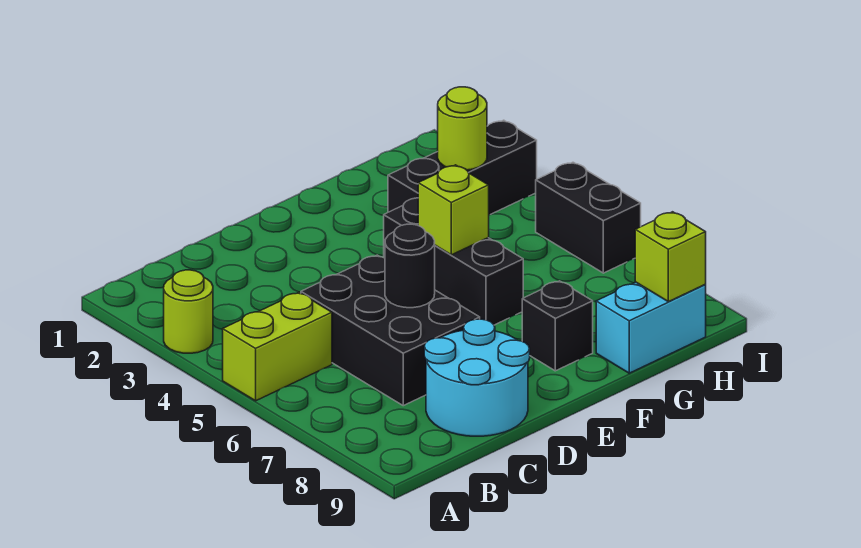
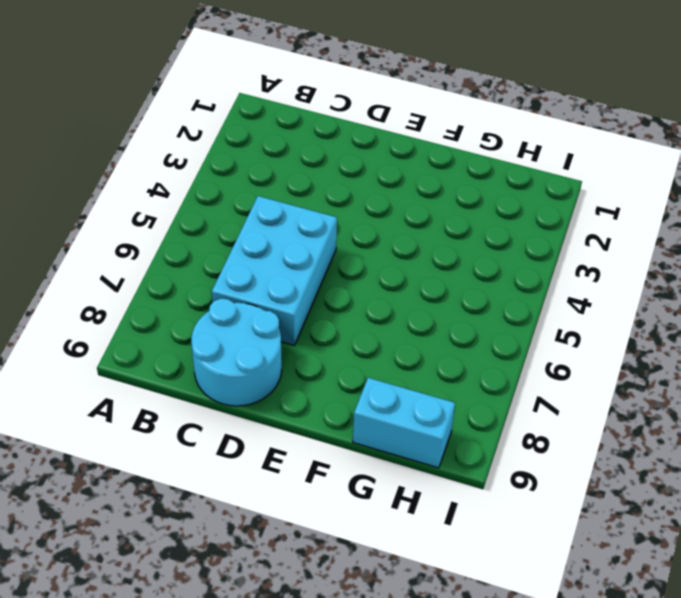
cyan 2x3 brick [212,196,337,345] -> black 2x3 brick [301,255,480,406]
none -> lime 1x1 round brick [164,270,213,353]
none -> lime 1x2 brick [223,293,332,401]
none -> black 1x3 brick [384,198,523,325]

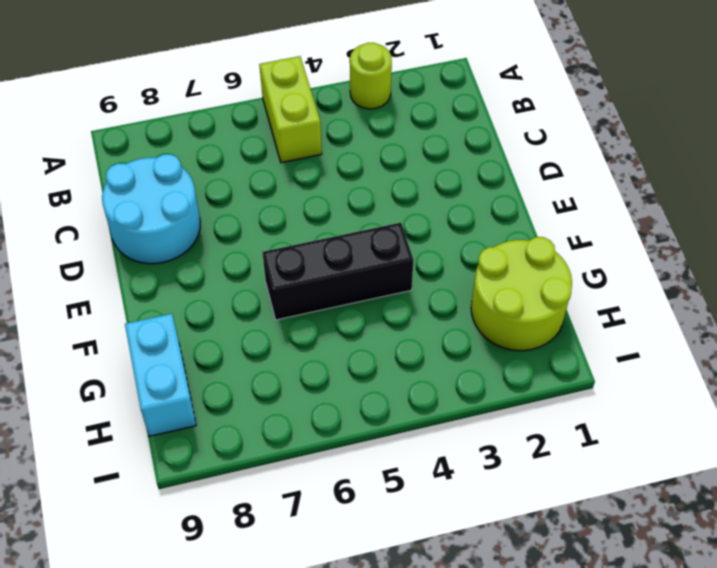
lime 2x2 round brick [471,237,572,351] -> none
none -> black 2x3 brick [301,255,480,406]
none -> black 1x1 brick [522,281,593,371]
none -> black 1x3 brick [388,120,537,215]

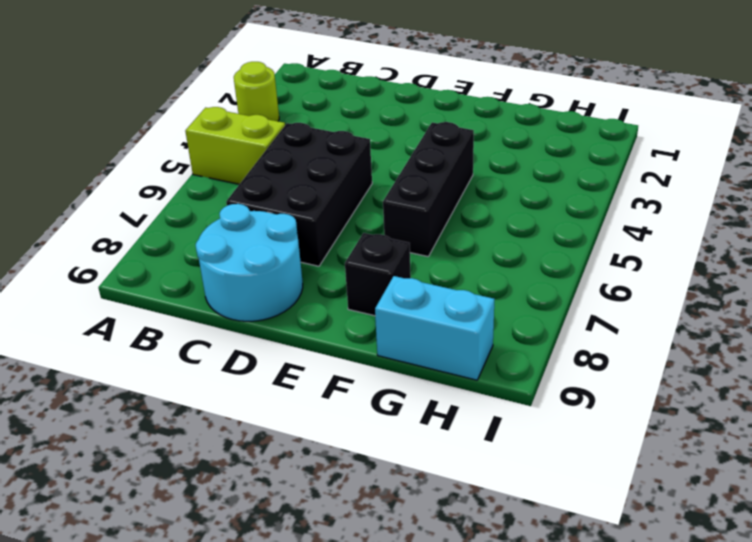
none -> black 1x3 brick [388,120,537,215]
none -> black 1x2 brick [536,162,641,273]
none -> black 1x1 round brick [385,224,435,308]

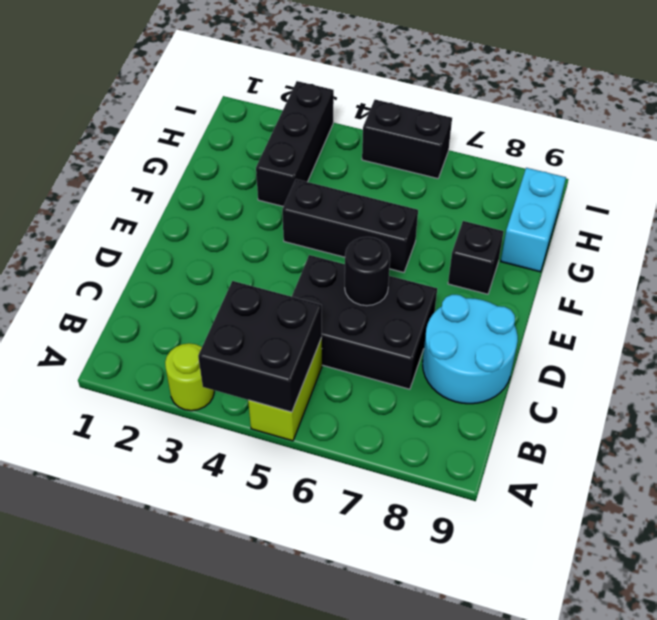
black 2x2 brick [198,281,322,412] -> none
none -> lime 1x1 brick [418,165,489,255]
none -> lime 1x1 round brick [438,87,487,170]
none -> lime 1x1 brick [635,212,706,302]

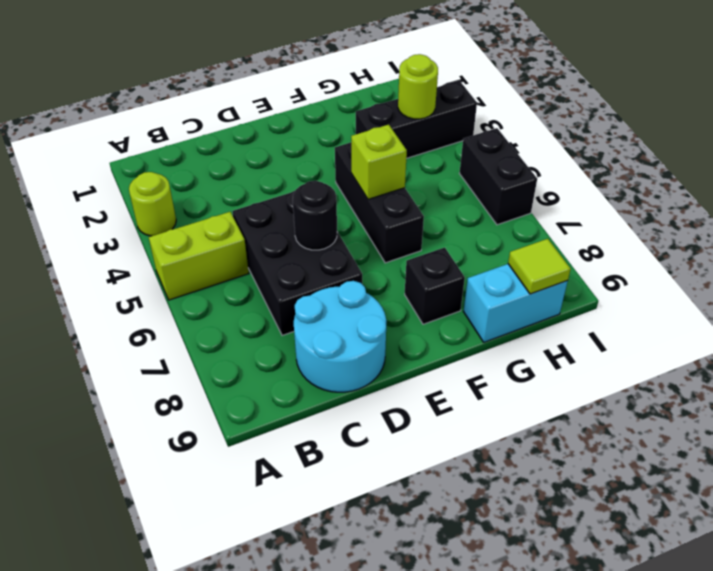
lime 1x1 tile [508,239,571,294] -> lime 1x1 brick [635,212,706,302]

